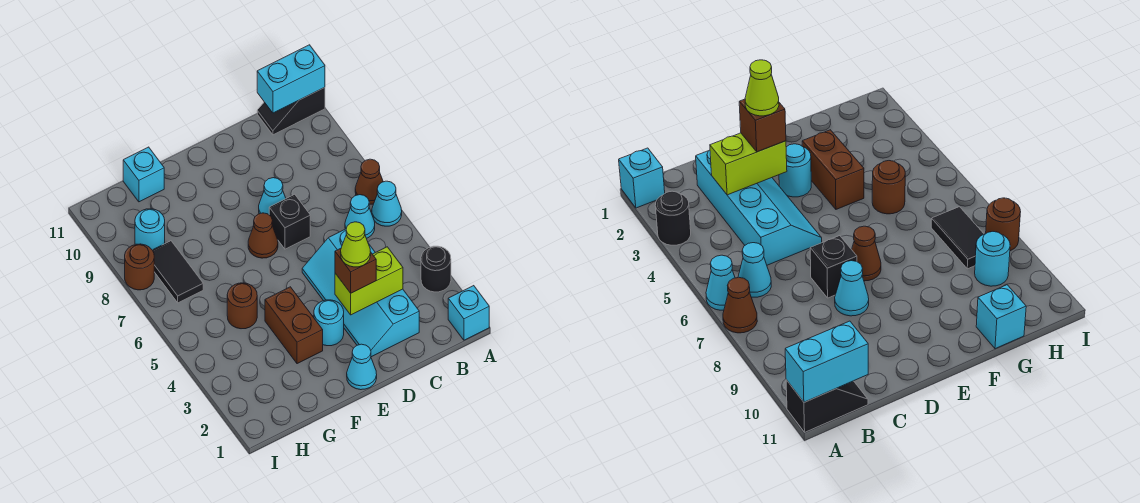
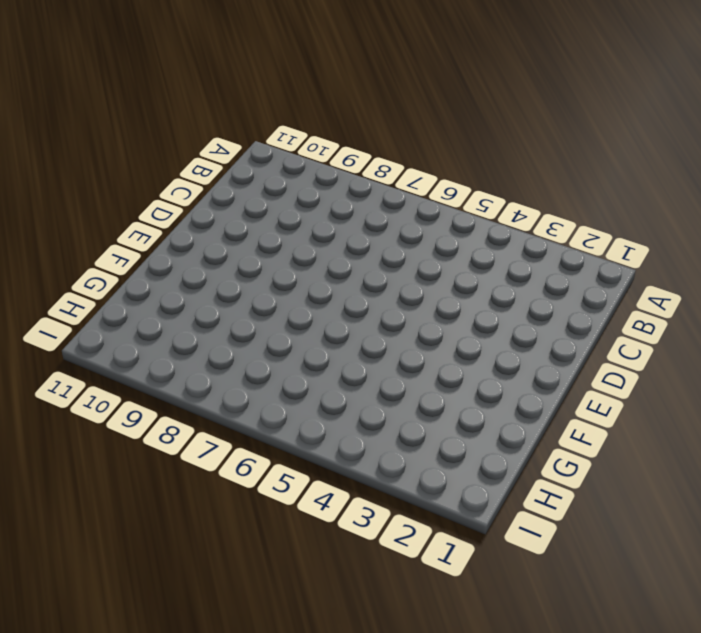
none -> cyan 1x1 brick [448,286,489,340]
none -> black 1x1 round brick [421,246,451,292]
none -> cyan 1x1 cone [372,181,402,226]

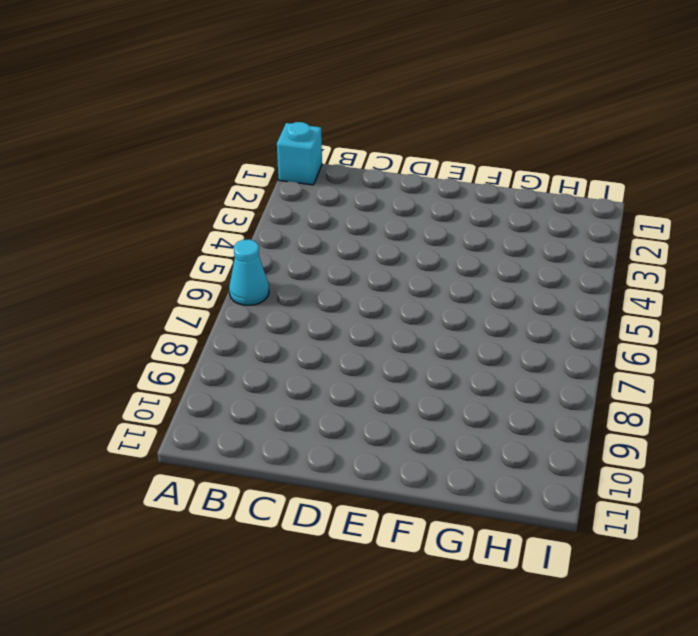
none -> black 1x1 round brick [421,246,451,292]
none -> brown 1x1 cone [355,159,383,205]
none -> black 1x2 slope [257,87,325,135]

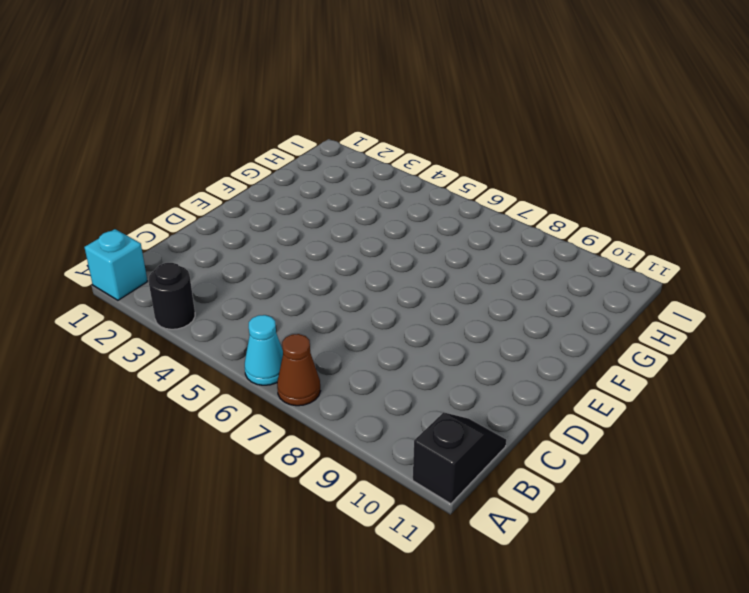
none -> cyan 1x1 cone [345,195,375,238]
none -> cyan 2x4 slope [302,229,419,357]
none -> black 1x1 brick [269,194,310,249]

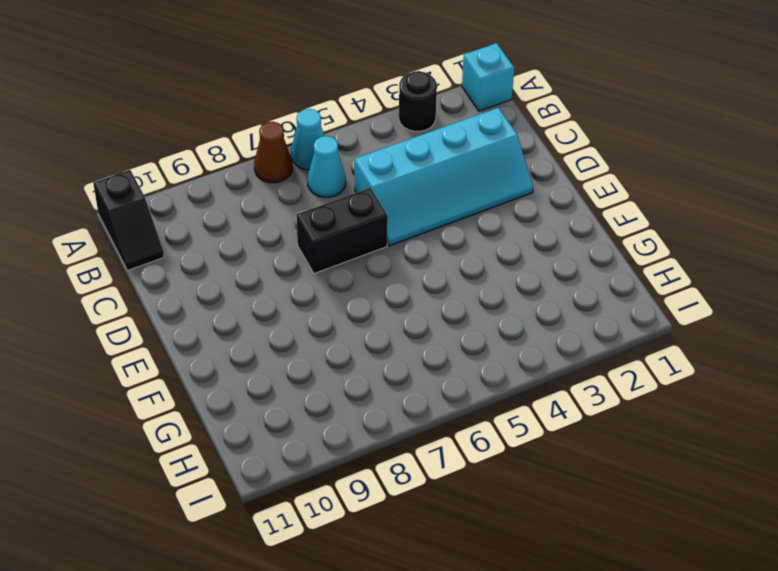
black 1x2 brick [296,188,388,274] -> black 1x1 brick [269,194,310,249]
none -> cyan 1x1 cone [259,178,286,215]
none -> cyan 1x1 cone [347,344,377,390]
none -> cyan 1x1 round brick [314,300,344,346]

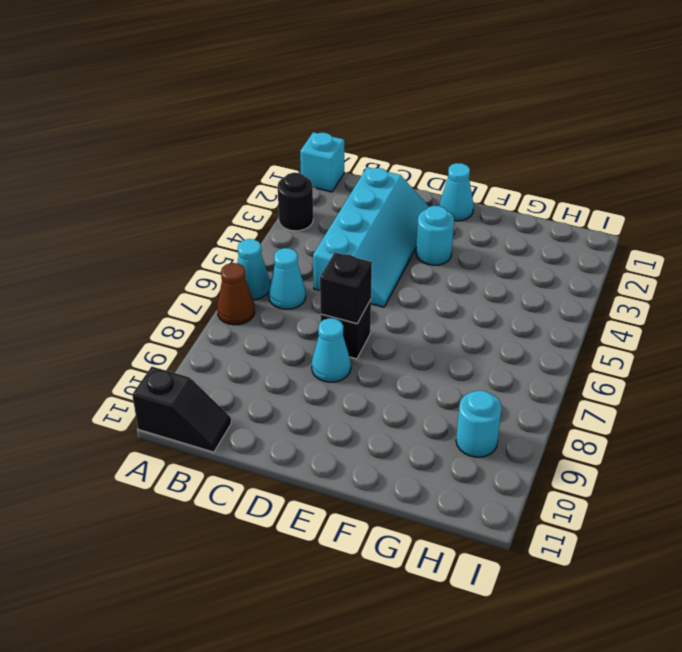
black 1x1 brick [320,253,372,324] -> none
none -> brown 1x1 cone [248,213,278,258]
none -> brown 1x2 brick [265,287,323,364]
none -> brown 1x1 round brick [227,283,257,329]

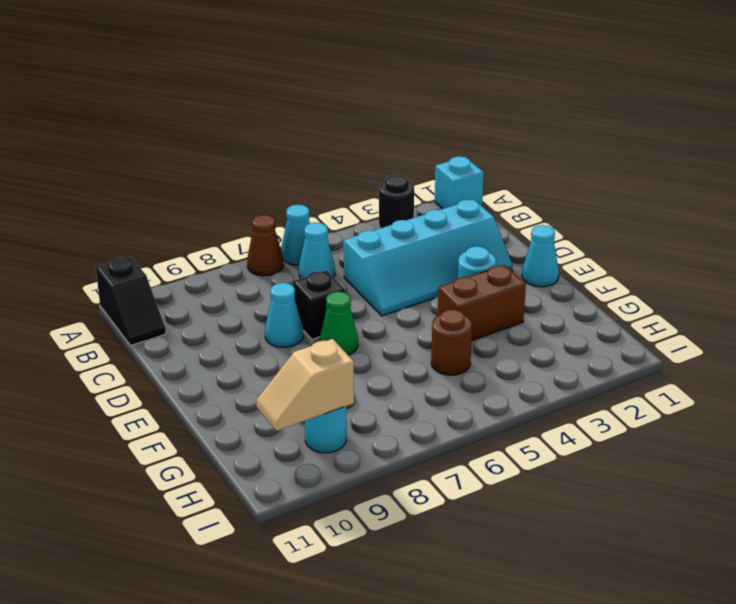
green 1x1 cone [320,291,358,355] -> brown 1x1 cone [248,213,278,258]
tan 1x2 slope [257,339,354,431] -> none
none -> cyan 1x1 brick [123,147,164,202]
none -> black 1x2 tile [153,241,203,303]
none -> brown 1x1 round brick [125,244,154,290]

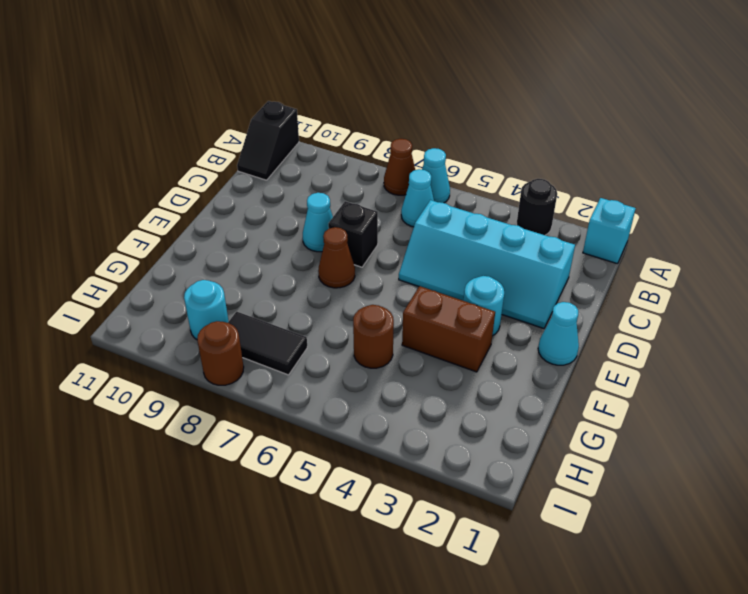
none -> cyan 1x1 brick [123,147,164,202]
none -> cyan 1x2 brick [257,45,325,113]
none -> lime 1x2 brick [335,247,403,315]

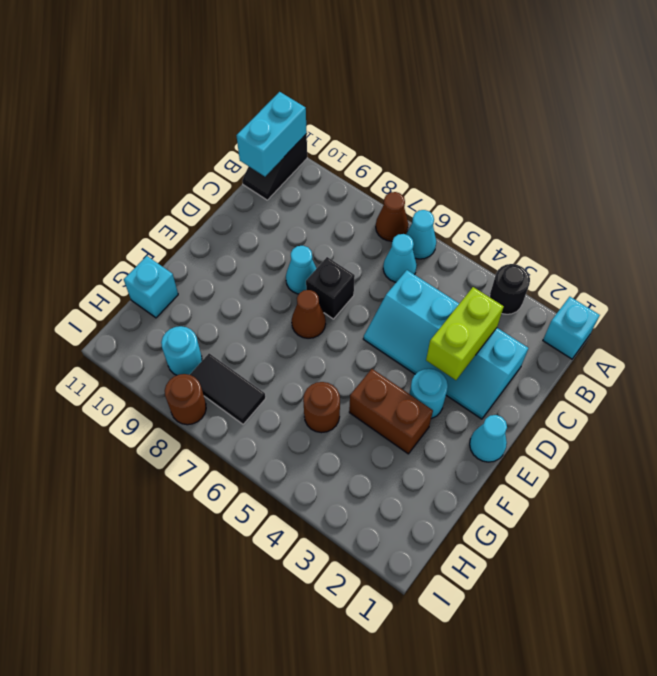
none -> brown 1x1 brick [335,248,376,293]
none -> lime 1x1 cone [341,222,371,267]

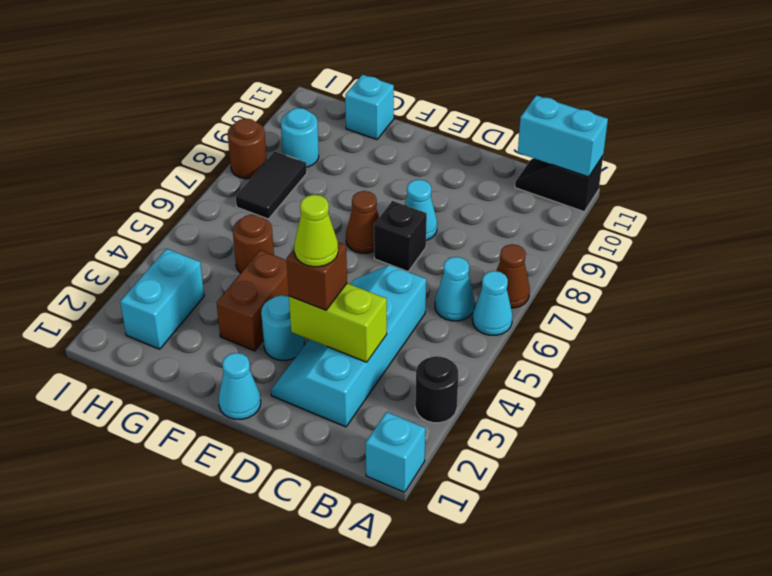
cyan 1x2 brick [120,249,204,349] -> none

